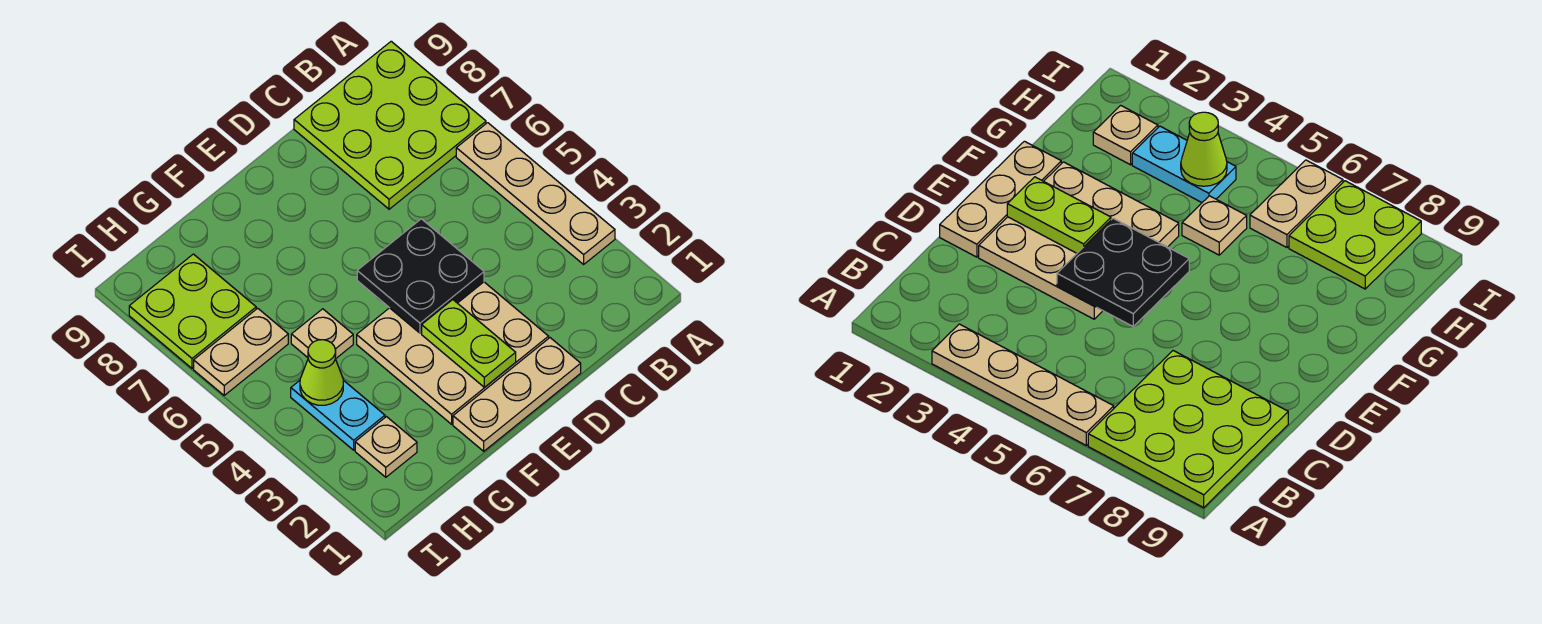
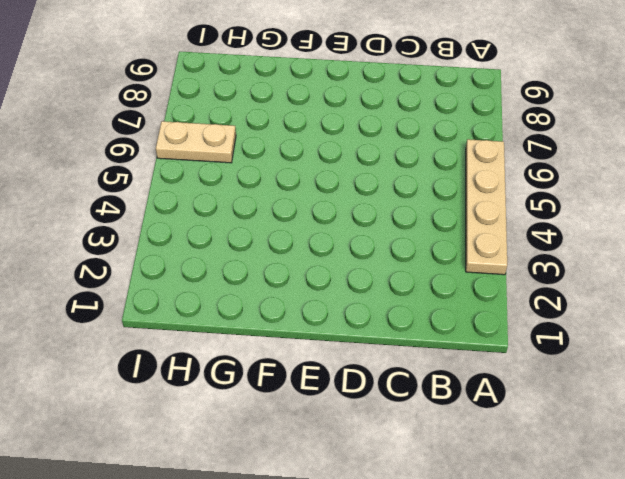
none -> lime 3x3 plate [294,41,486,209]
none -> tan 1x3 plate [453,338,581,451]
none -> tan 3x3 plate [357,282,549,424]

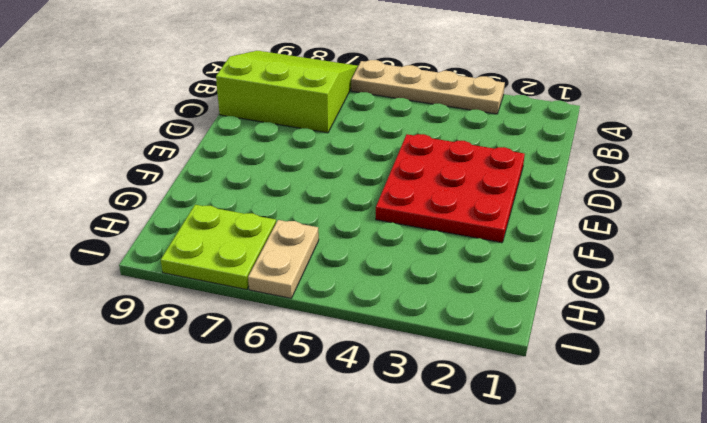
lime 3x3 slope [216,51,358,133] -> lime 3x3 plate [294,41,486,209]
red 3x3 plate [376,134,525,243] -> tan 3x3 plate [357,282,549,424]
none -> tan 1x3 plate [453,338,581,451]
none -> tan 1x1 plate [291,309,353,359]
none -> tan 1x1 plate [355,417,417,477]

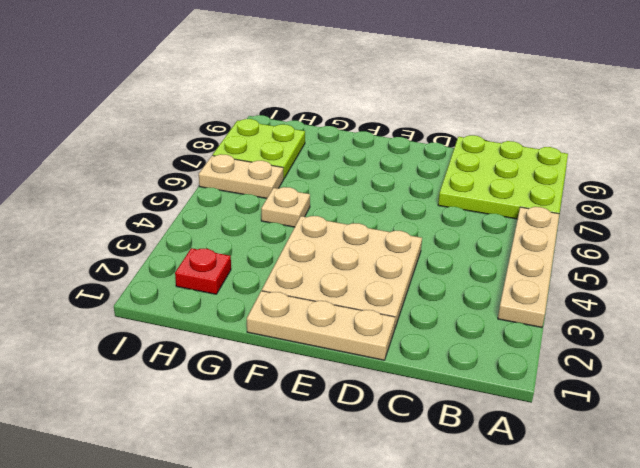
red 1x1 plate [175,248,231,294] -> tan 1x1 plate [355,417,417,477]
none -> cyan 1x2 plate [291,380,385,450]
none -> black 2x2 plate [357,219,484,333]
none -> lime 1x2 plate [422,300,516,388]

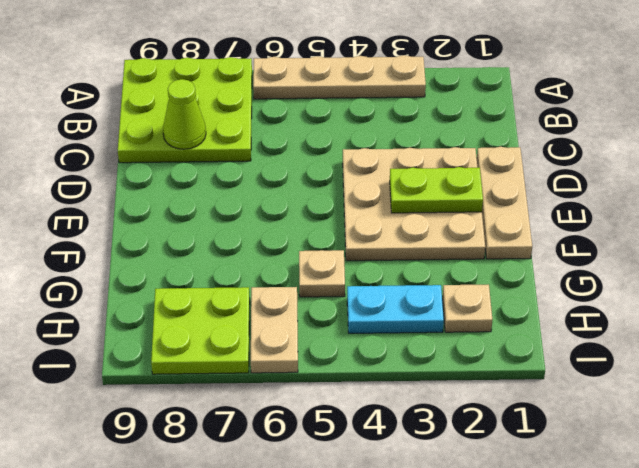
lime 1x1 cone [163,79,206,149] -> lime 1x1 cone moved to [300,340,343,405]
none -> black 2x2 plate [357,219,484,333]

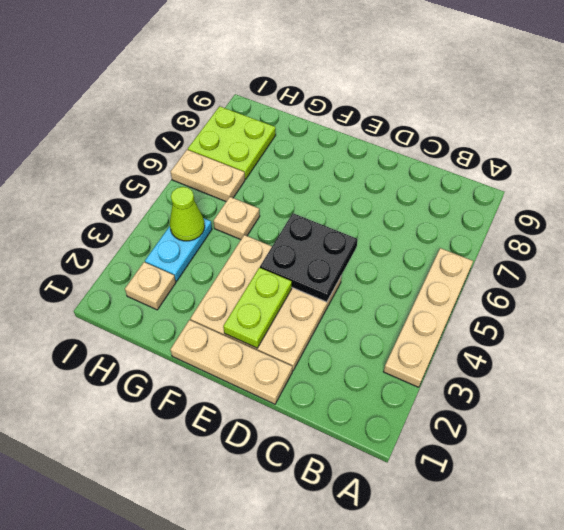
none -> lime 3x3 plate [294,41,486,209]

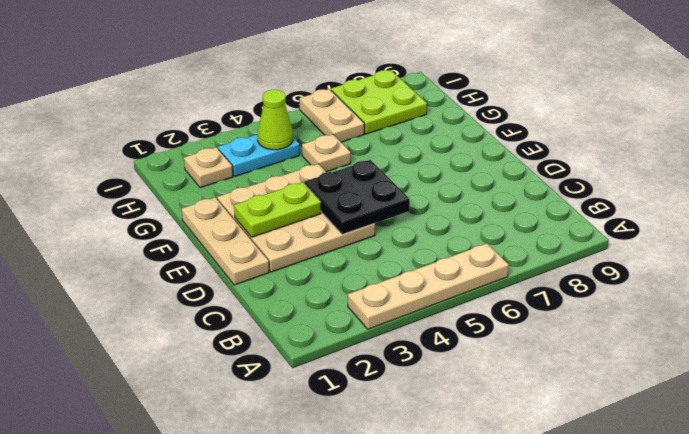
none -> lime 3x3 plate [294,41,486,209]

